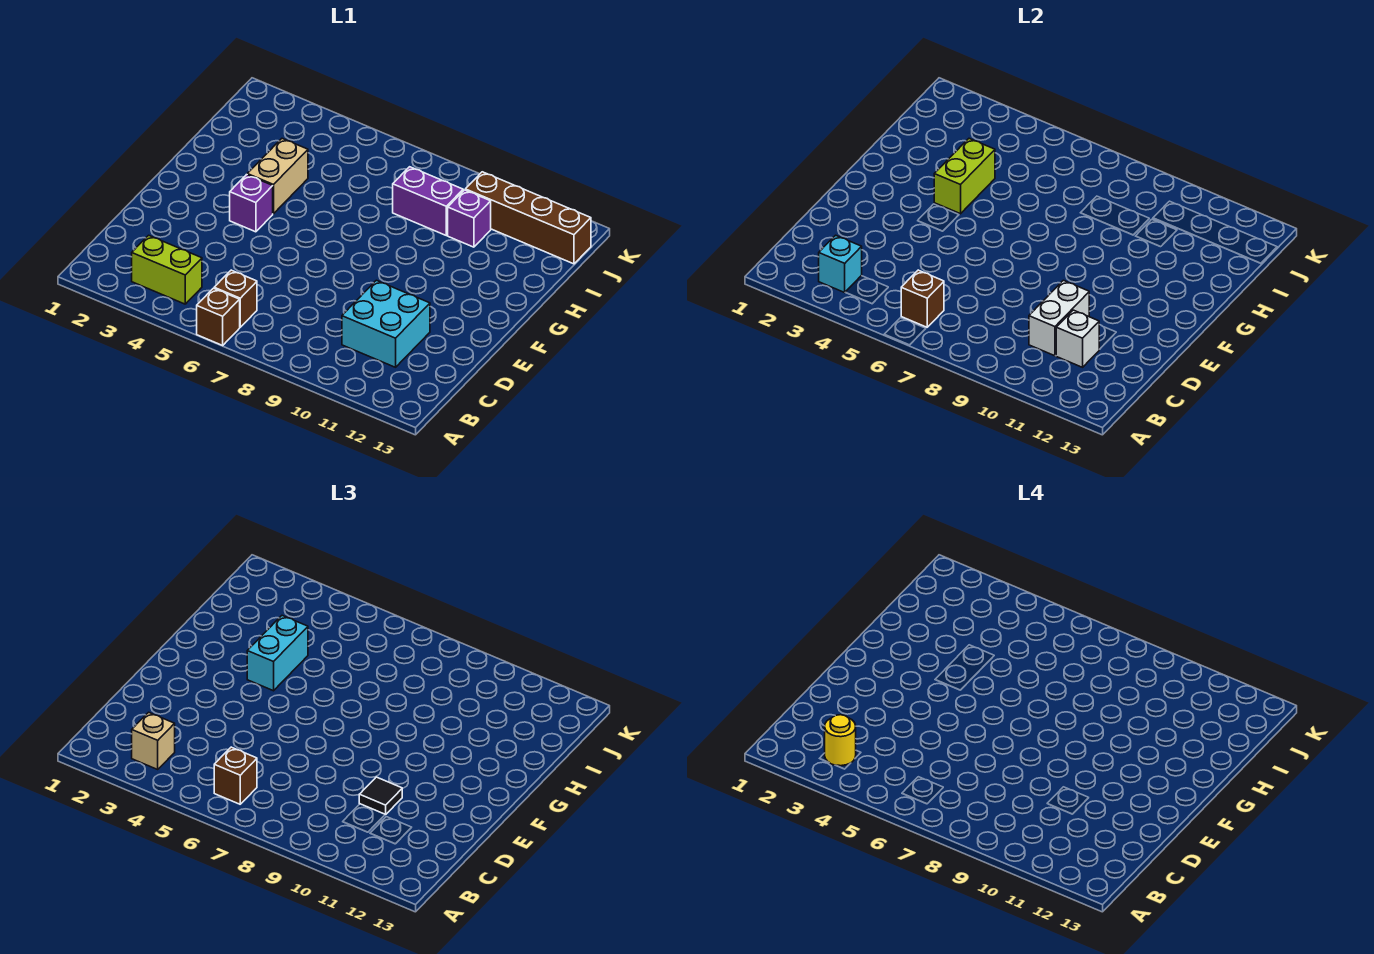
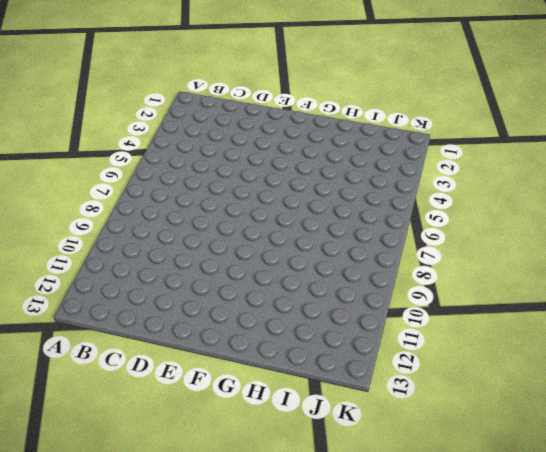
none -> brown 1x1 brick [197,288,240,345]
none -> lime 1x2 brick [132,235,202,304]
none -> brown 1x1 brick [214,270,257,327]

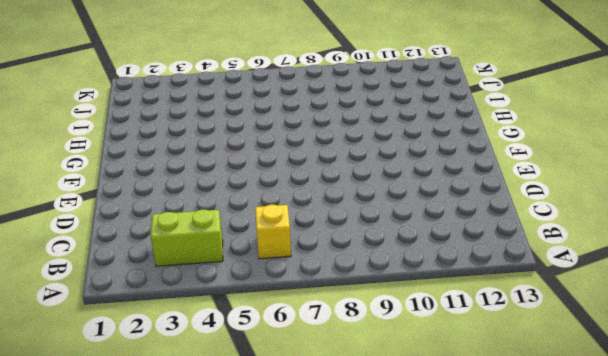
yellow 1x1 brick [255,205,291,259] -> brown 1x1 brick [214,270,257,327]
none -> brown 1x1 brick [197,288,240,345]
none -> cyan 2x2 brick [342,280,430,367]
none -> purple 1x1 brick [230,175,273,232]

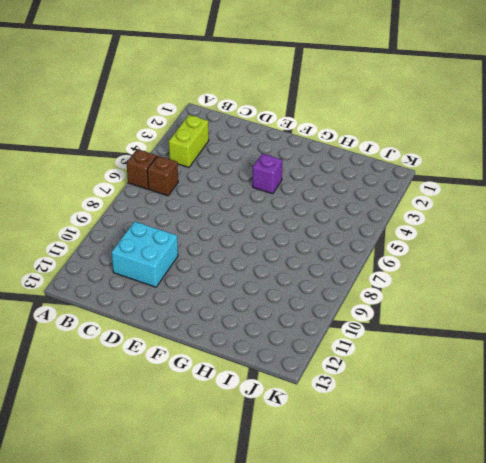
none -> tan 1x2 brick [247,139,308,214]
none -> purple 1x2 brick [393,167,463,235]
none -> purple 1x1 brick [448,190,491,247]

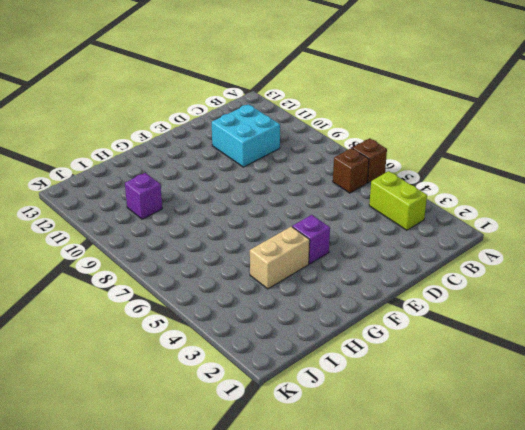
none -> purple 1x2 brick [393,167,463,235]
none -> brown 1x4 brick [465,172,591,264]
none -> cyan 1x1 brick [819,235,862,292]

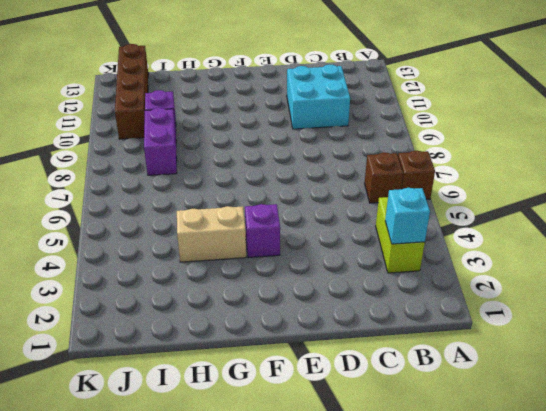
none -> brown 1x1 brick [901,270,944,327]
none -> white 1x2 brick [1029,280,1089,356]
none -> white 1x1 brick [1056,310,1099,367]

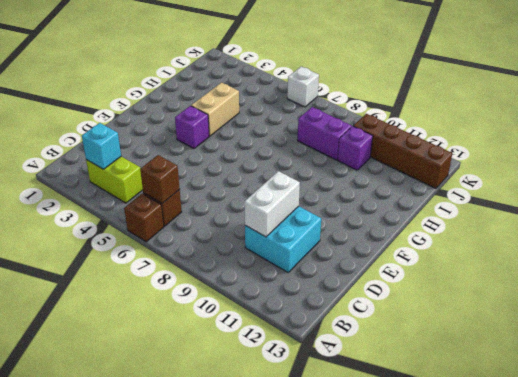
white 1x1 brick [287,67,319,107] -> white 1x1 brick moved to [1056,310,1099,367]
none -> lime 1x2 brick [934,139,995,214]
none -> tan 1x1 brick [132,712,175,769]
none -> brown 1x1 brick [214,747,257,804]

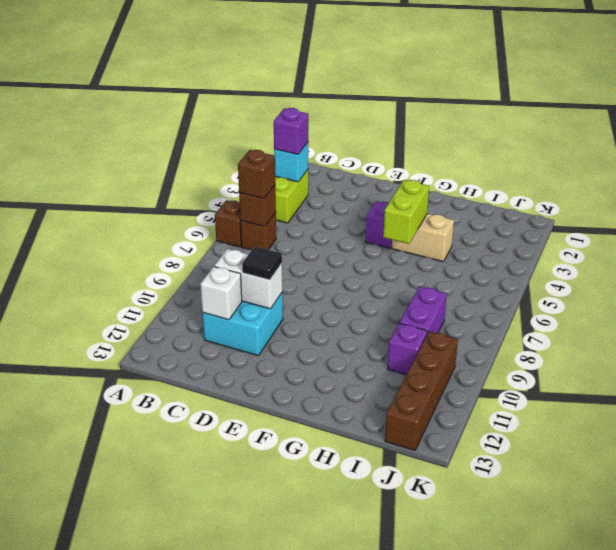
purple 1x1 brick [274,108,308,154] -> tan 1x1 brick [132,712,175,769]
lime 1x2 brick [383,180,429,244] -> lime 1x2 brick turned to [934,139,995,214]
none -> cyan 1x2 brick [247,616,308,691]
none -> yellow 1x1 round brick [825,715,856,766]

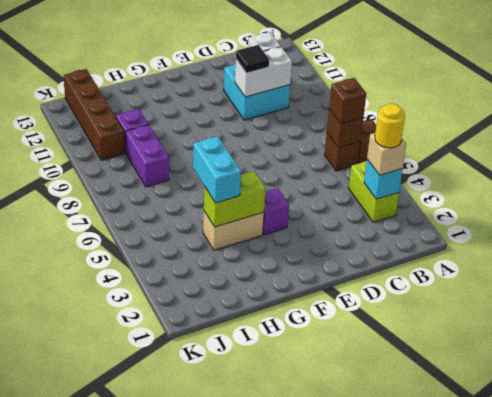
cyan 1x2 brick [193,136,241,203] -> cyan 1x2 brick turned to [247,616,308,691]

